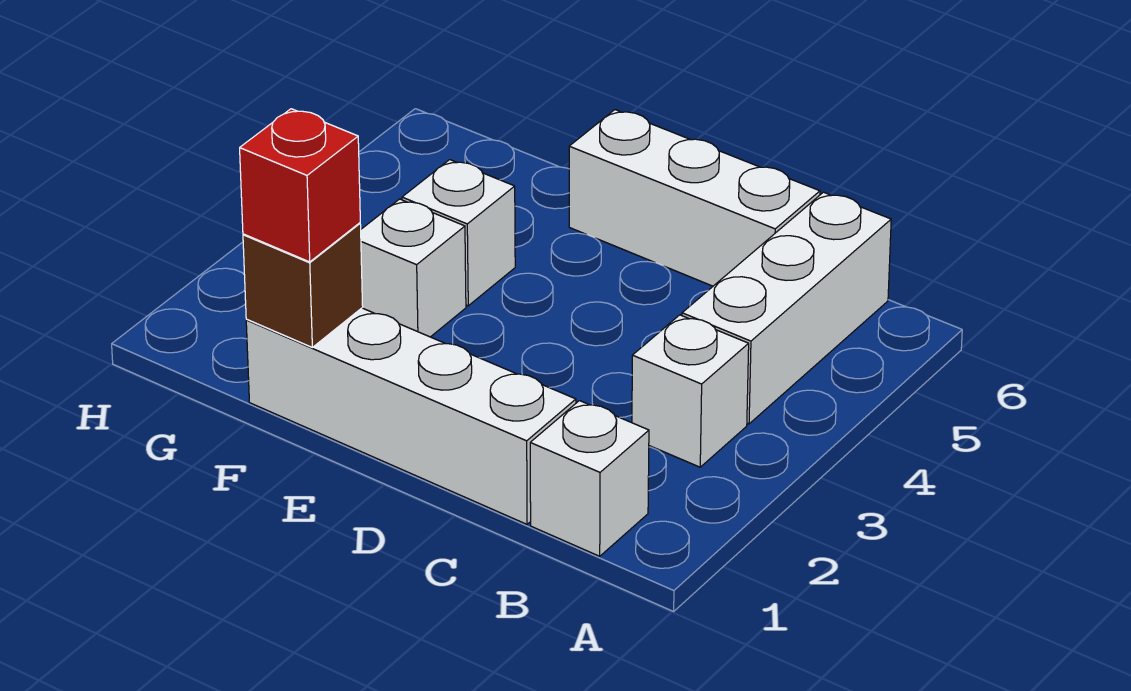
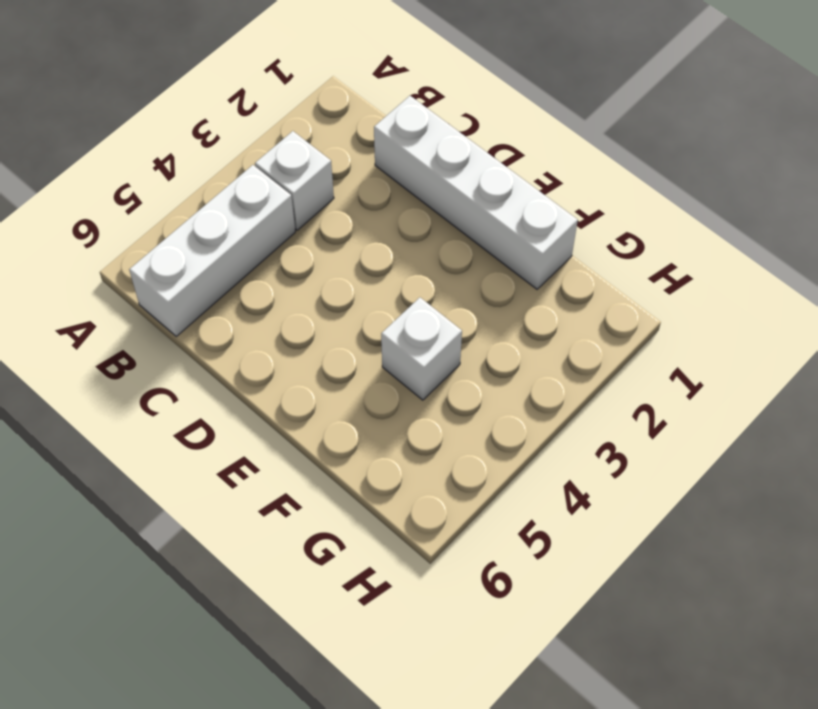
none -> white 1x1 brick [530,401,649,556]
none -> white 1x3 brick [569,110,820,286]

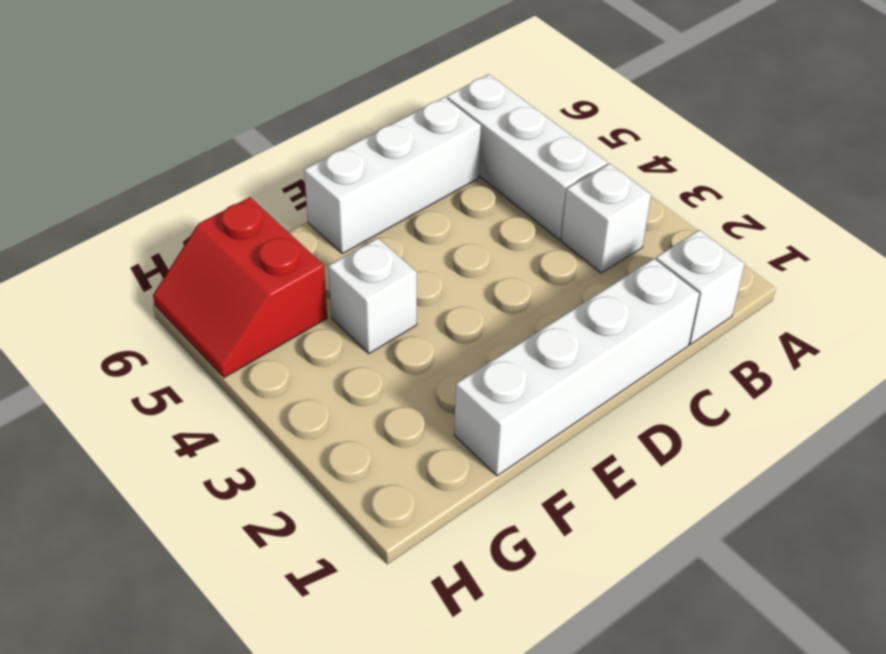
red 2x2 slope [153,197,327,378] -> none
none -> white 1x1 brick [361,199,466,337]
none -> brown 1x1 brick [243,223,363,347]

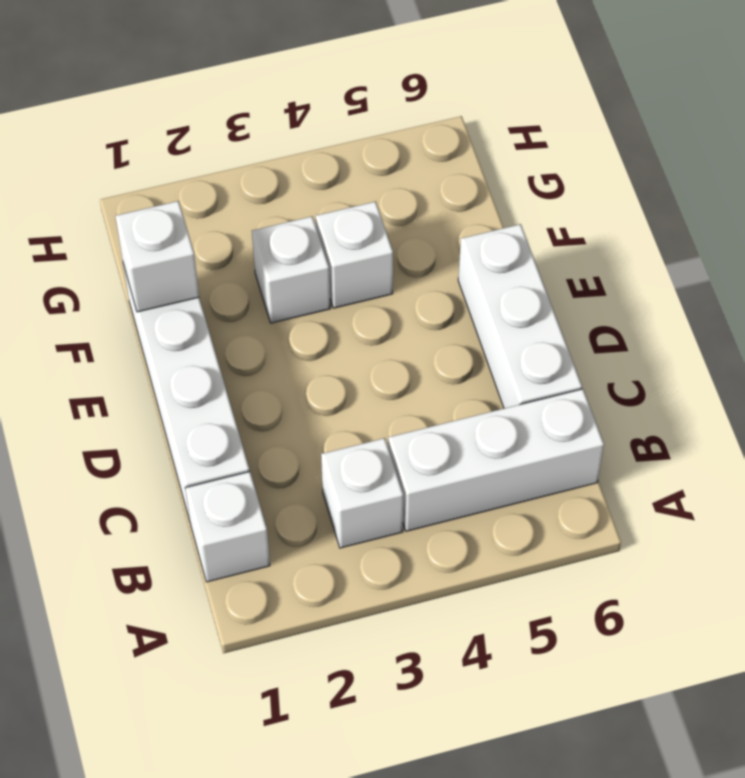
white 1x1 brick [115,201,199,312] -> brown 1x1 brick [243,223,363,347]
none -> red 1x1 brick [240,109,360,262]

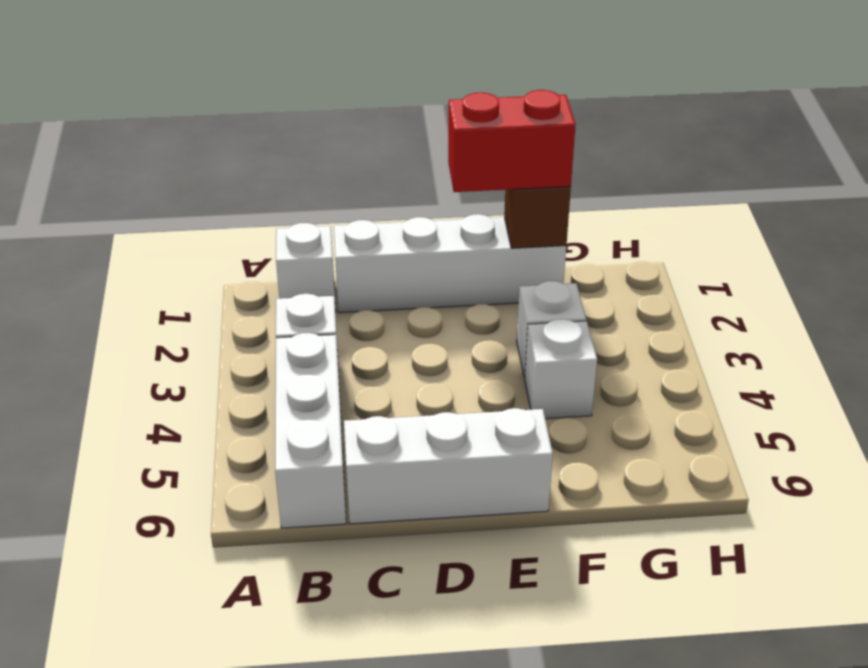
red 1x2 brick [448,90,576,192] -> red 1x1 brick [240,109,360,262]

